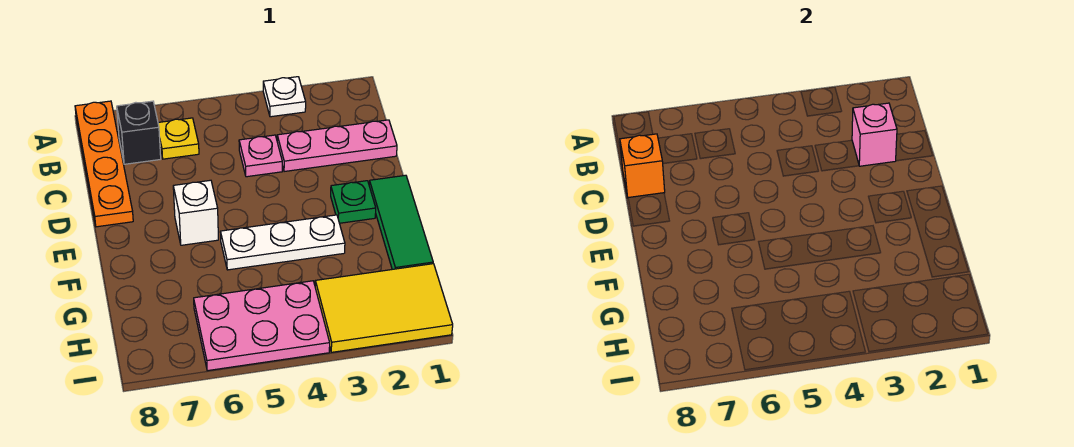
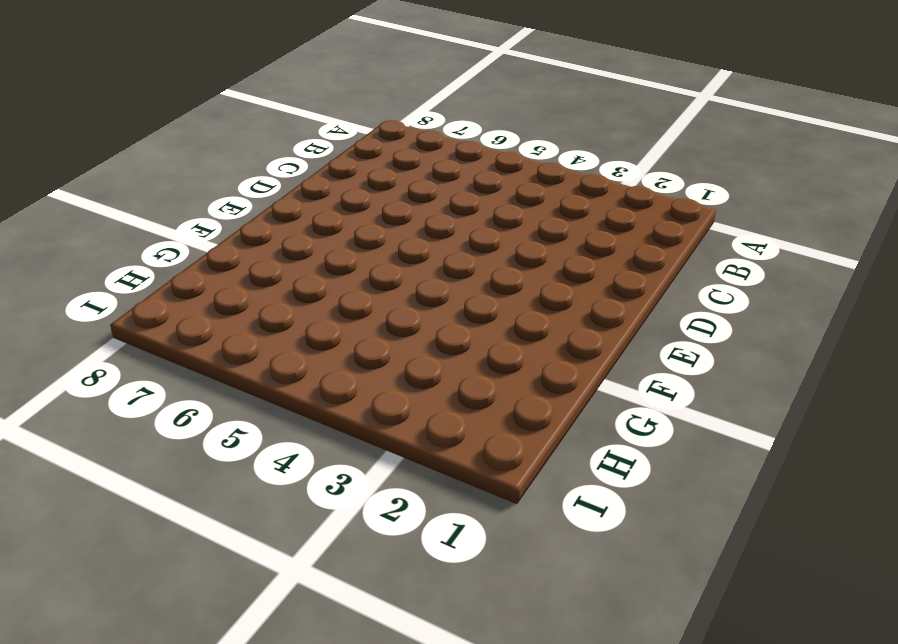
none -> white 1x1 plate [263,77,306,117]
none -> orange 1x4 plate [75,101,133,227]
none -> yellow 1x1 plate [158,118,199,159]

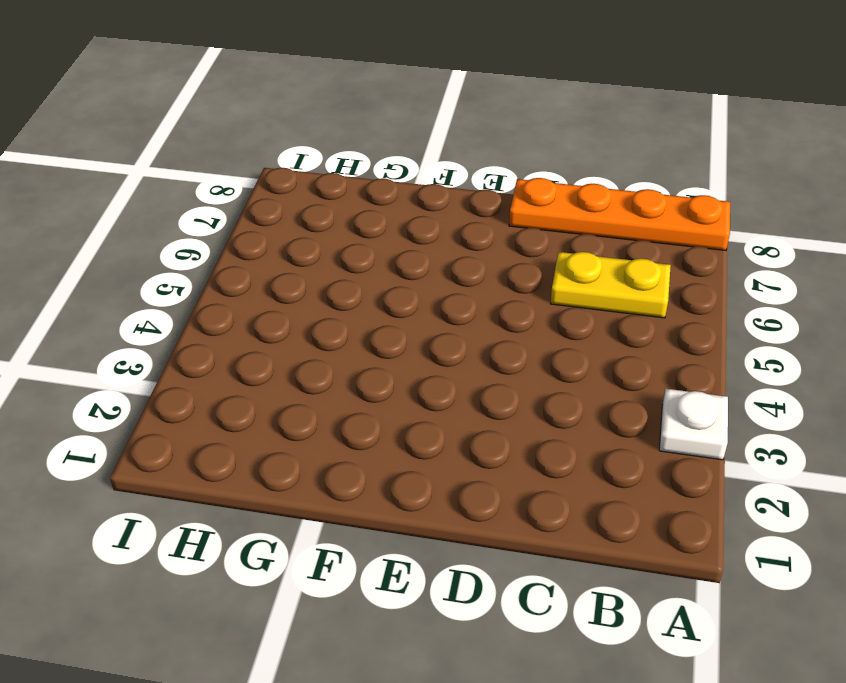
yellow 1x2 plate [551,252,671,318] -> yellow 1x1 plate [158,118,199,159]
none -> black 1x1 brick [117,101,161,164]
none -> pink 1x3 plate [277,120,397,172]
none -> pink 1x1 plate [239,135,282,177]

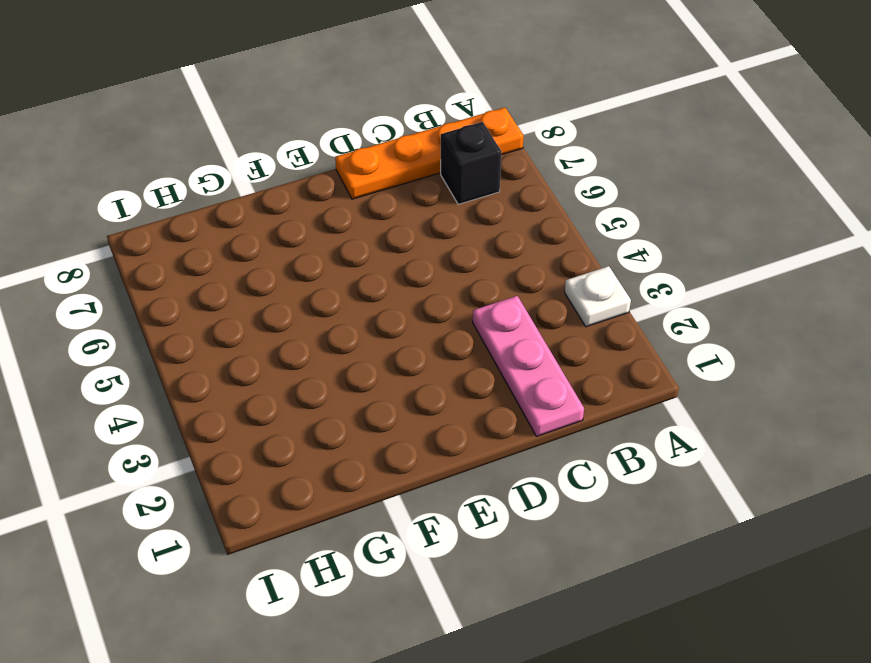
none -> yellow 1x1 plate [158,118,199,159]
none -> pink 1x1 plate [239,135,282,177]
none -> green 1x3 tile [369,175,433,269]

